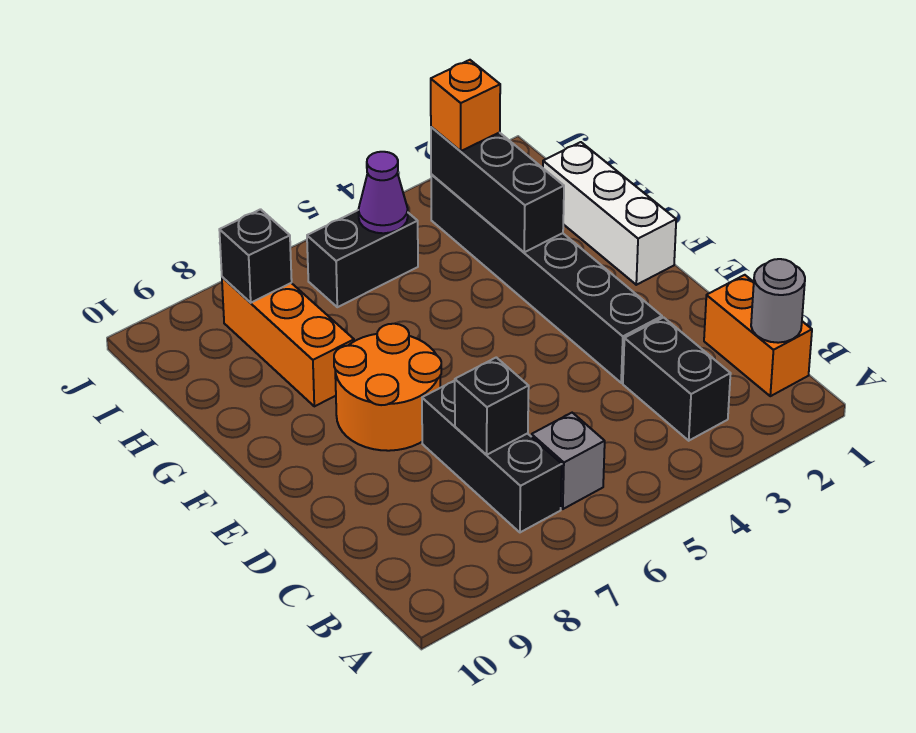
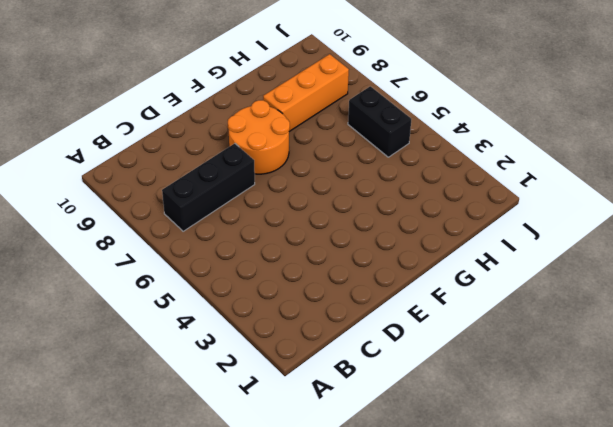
none -> orange 1x2 brick [704,275,812,396]
none -> black 1x2 brick [623,317,731,441]
none -> grey 1x1 brick [531,413,605,509]

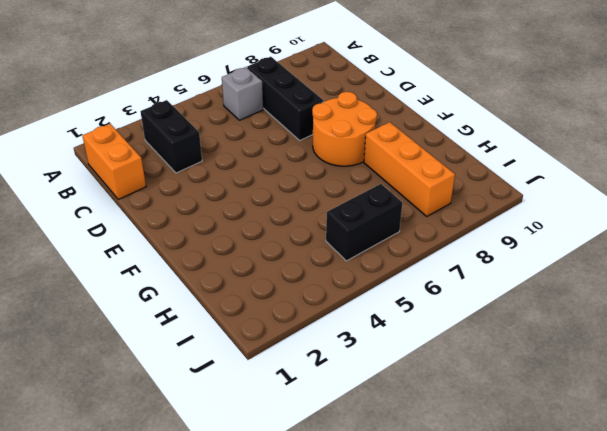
none -> black 1x6 brick [431,174,662,383]
none -> white 1x3 brick [543,142,676,285]
none -> grey 1x1 round brick [751,259,805,343]

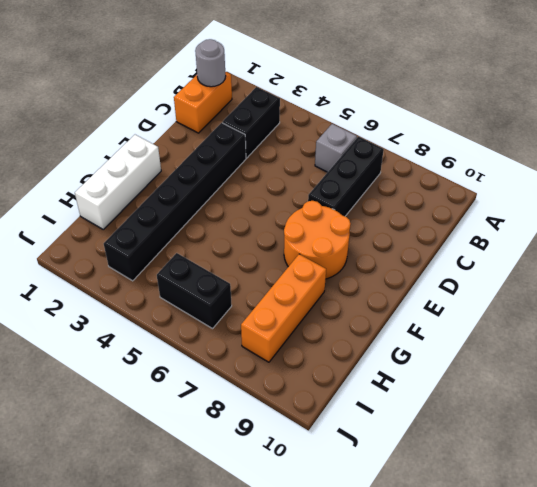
none -> black 1x1 brick [455,357,529,455]
none -> black 1x3 brick [431,127,564,252]
none -> purple 1x1 cone [358,152,408,233]

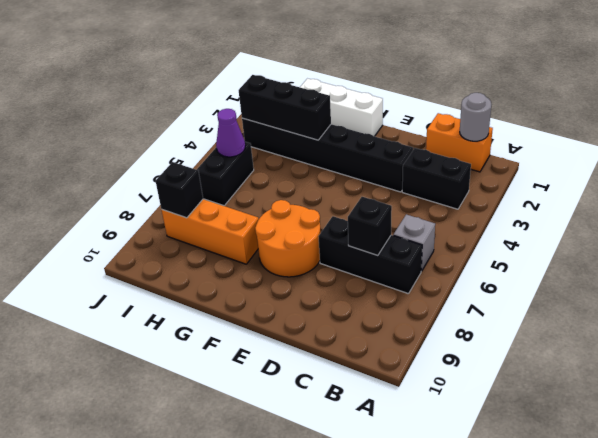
none -> orange 1x1 brick [431,60,500,151]

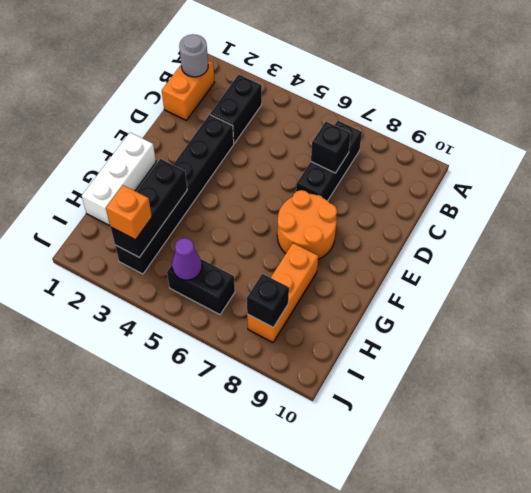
none -> grey 1x1 brick [531,413,605,509]

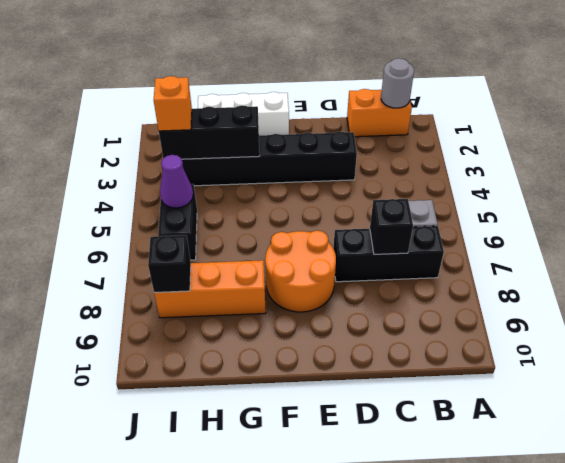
none -> black 1x2 brick [623,317,731,441]

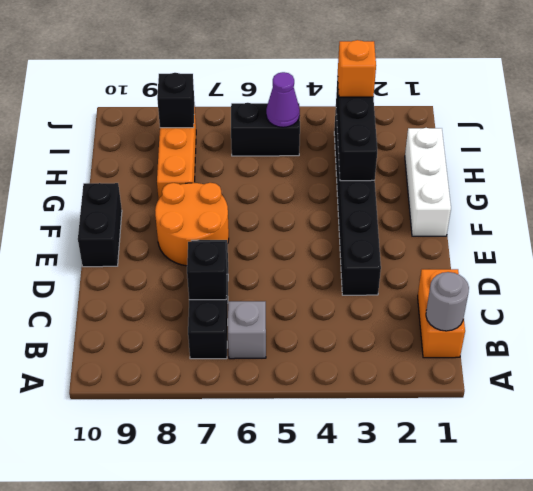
black 1x2 brick [78,183,122,267] -> black 1x2 brick moved to [623,317,731,441]

